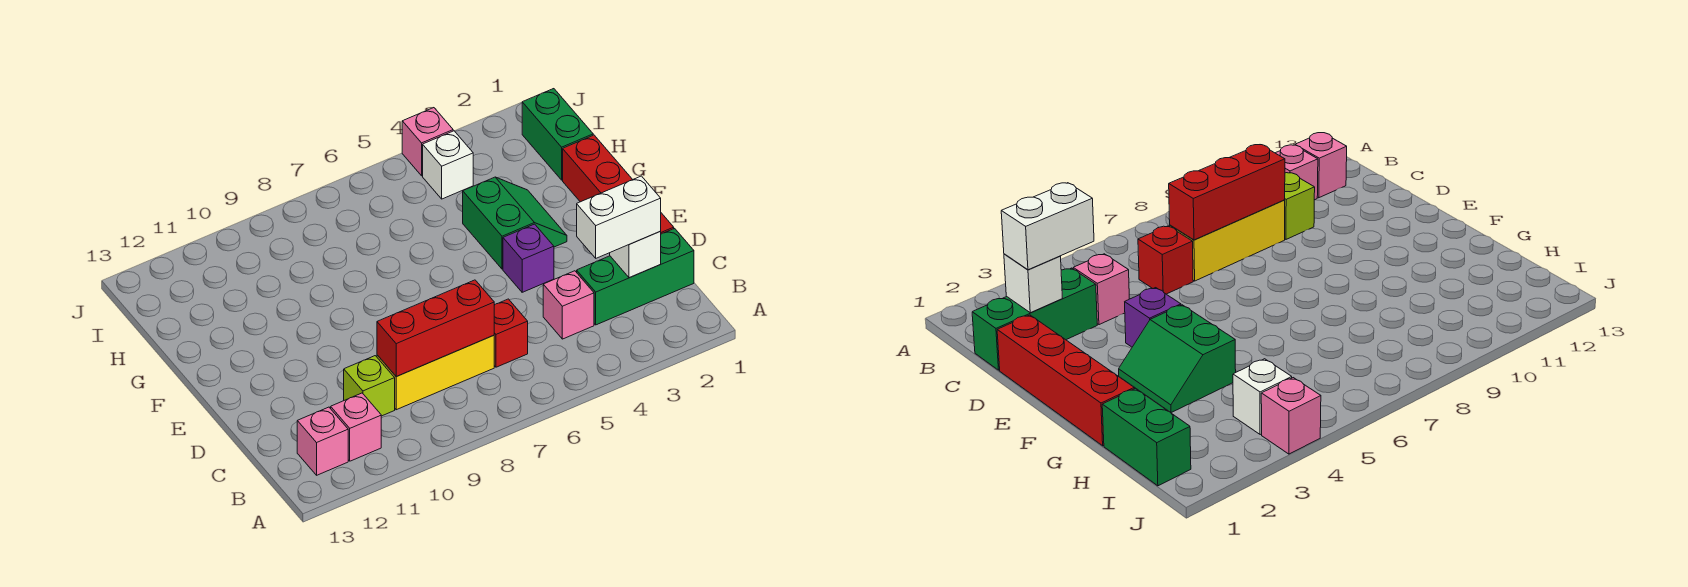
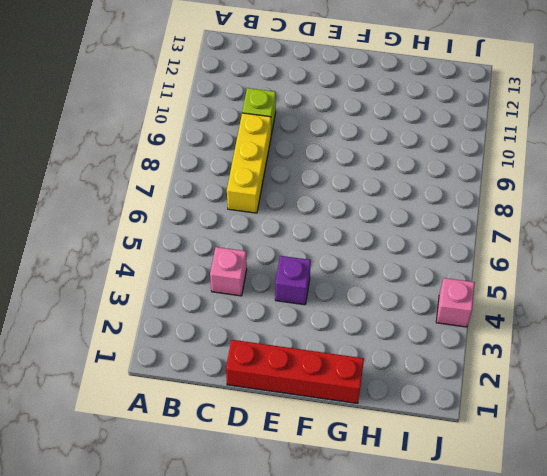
none -> pink 1x1 brick [331,393,381,461]
none -> pink 1x1 brick [297,407,348,475]
none -> green 1x3 brick [577,228,694,325]

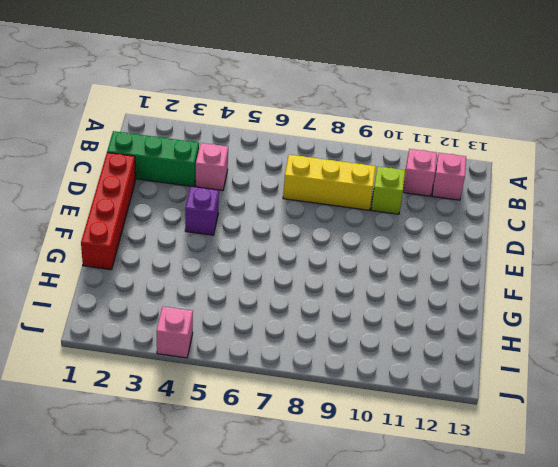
none -> red 1x1 brick [494,299,528,367]
none -> green 2x2 slope [463,177,567,269]
none -> green 1x2 brick [522,89,593,180]

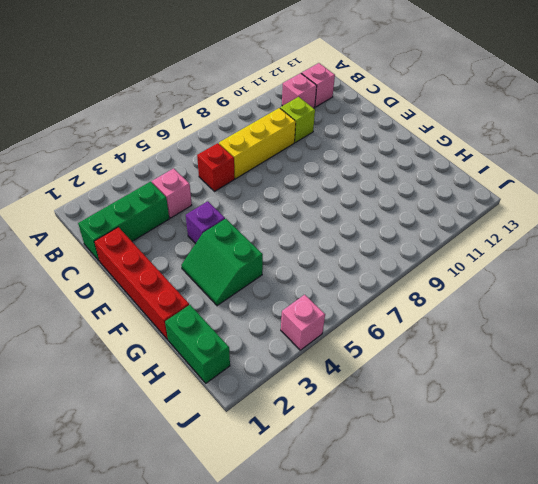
none -> white 1x1 brick [423,131,473,199]
none -> white 1x1 brick [610,232,661,278]
none -> red 1x3 brick [377,280,494,377]

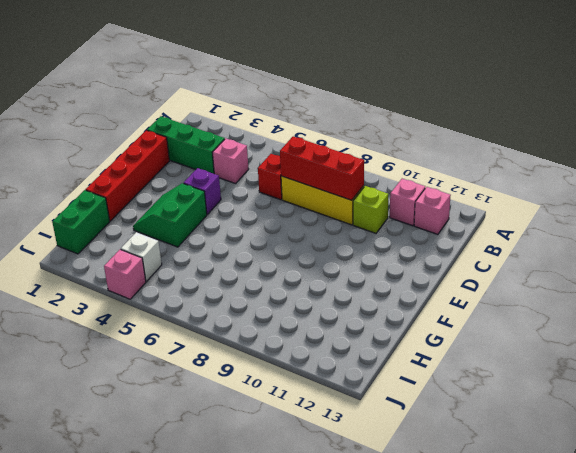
none -> white 1x1 brick [610,232,661,278]
none -> white 1x2 brick [577,176,661,258]

